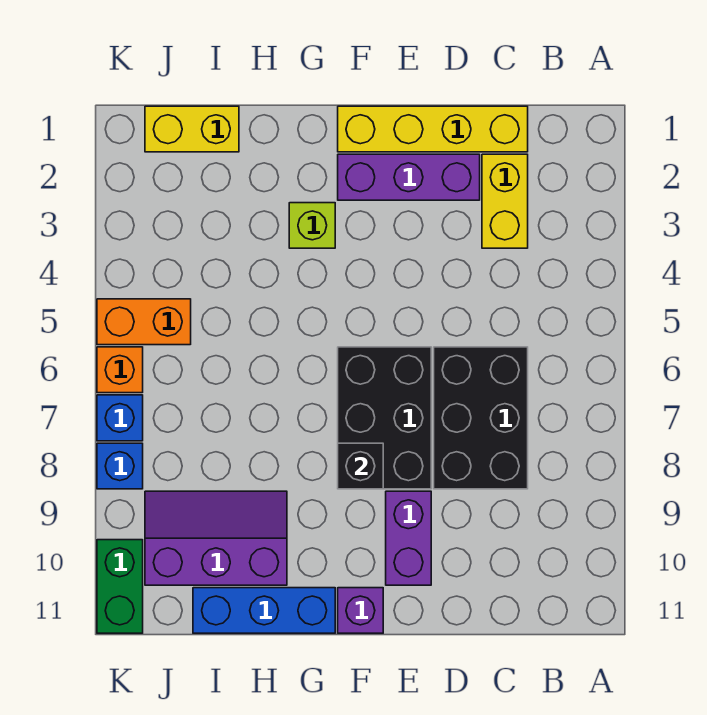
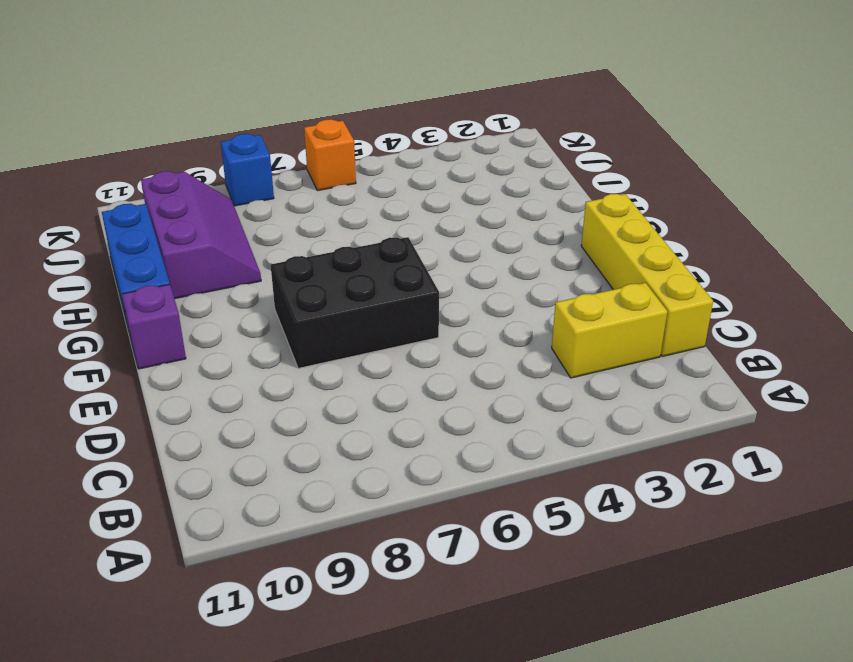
none -> black 2x3 brick [434,347,528,489]
none -> purple 1x3 brick [338,154,480,200]
none -> purple 1x2 brick [386,491,431,585]

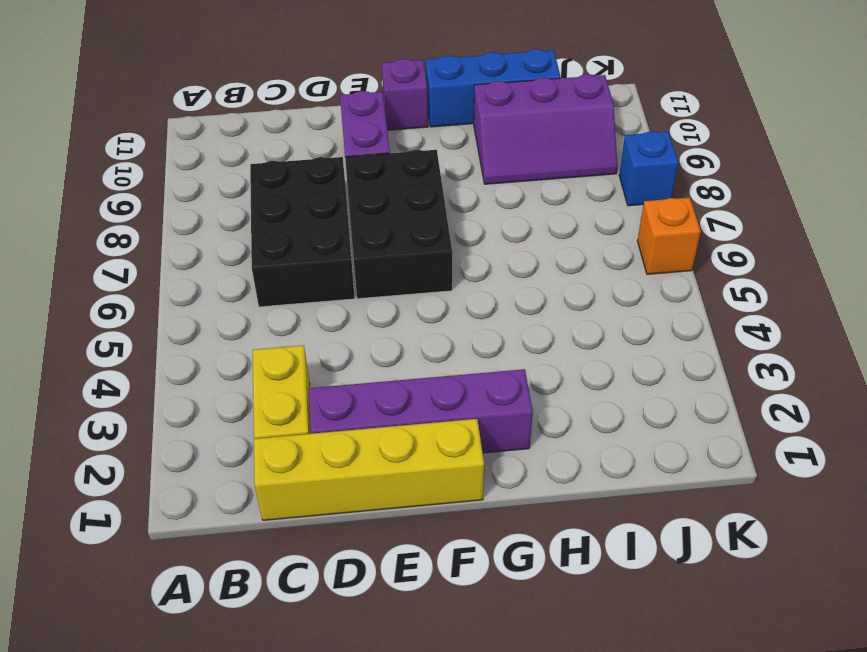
purple 1x4 brick [309,369,533,453] -> purple 1x3 brick [338,154,480,200]
none -> lime 1x1 brick [289,203,335,248]
none -> yellow 1x2 brick [145,106,239,152]
none -> orange 1x2 brick [97,299,191,345]

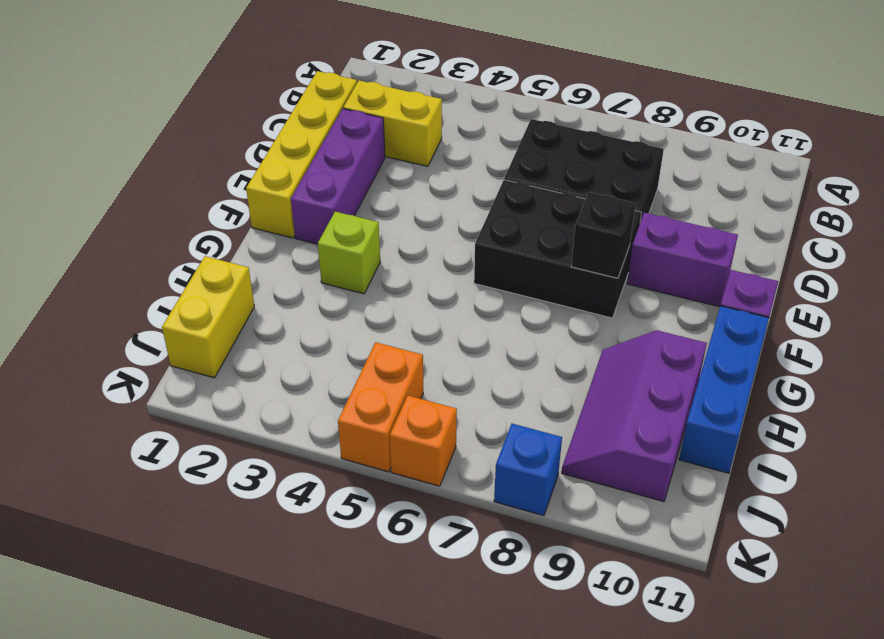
none -> blue 1x1 brick [97,395,143,441]
none -> green 1x2 brick [97,540,143,633]

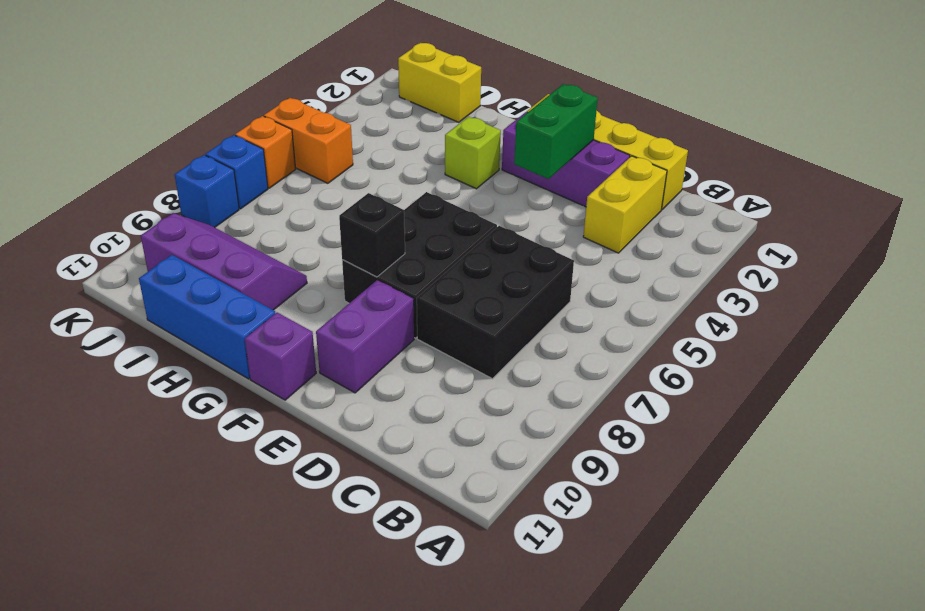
green 1x2 brick [514,84,598,179] -> green 1x2 brick moved to [97,540,143,633]

